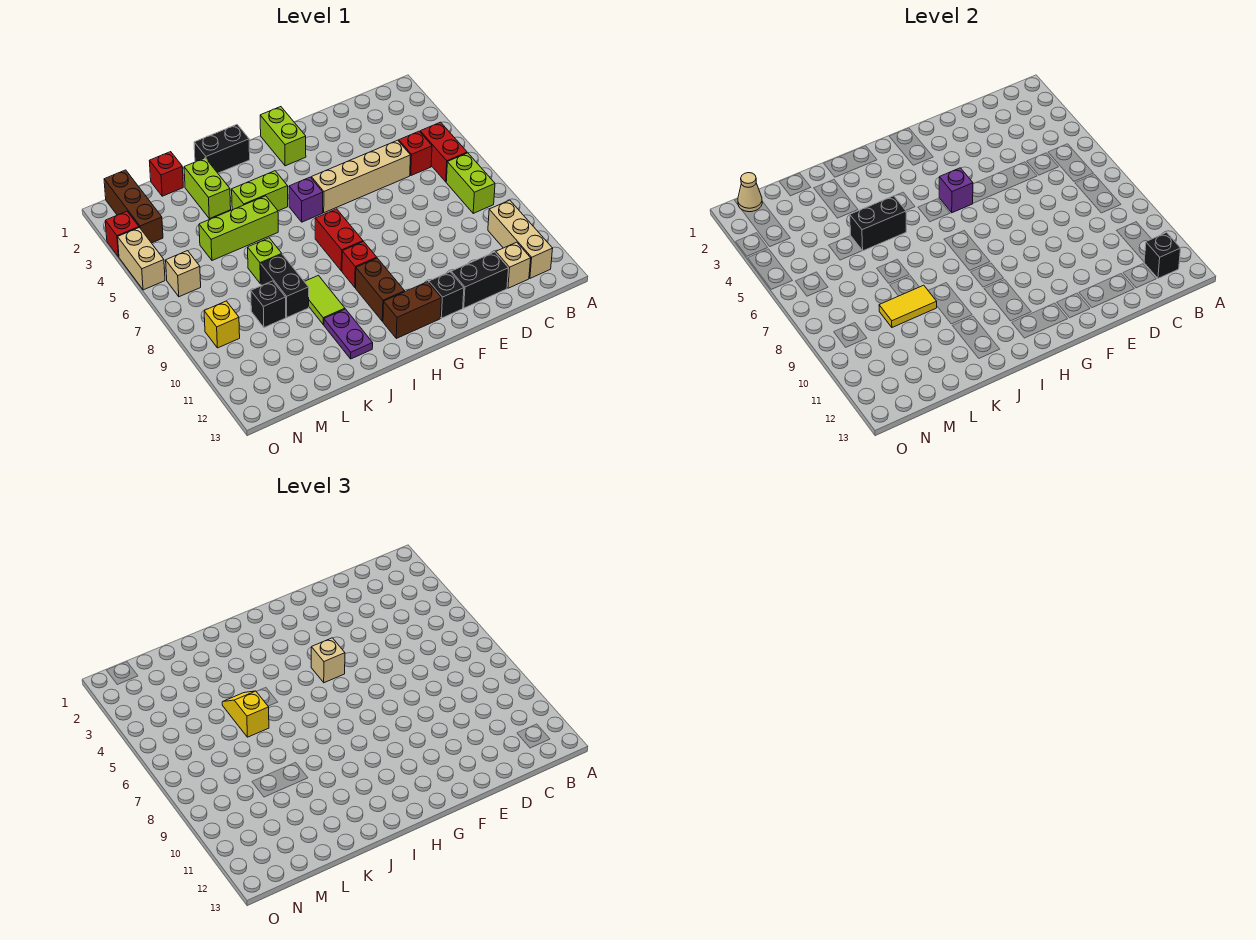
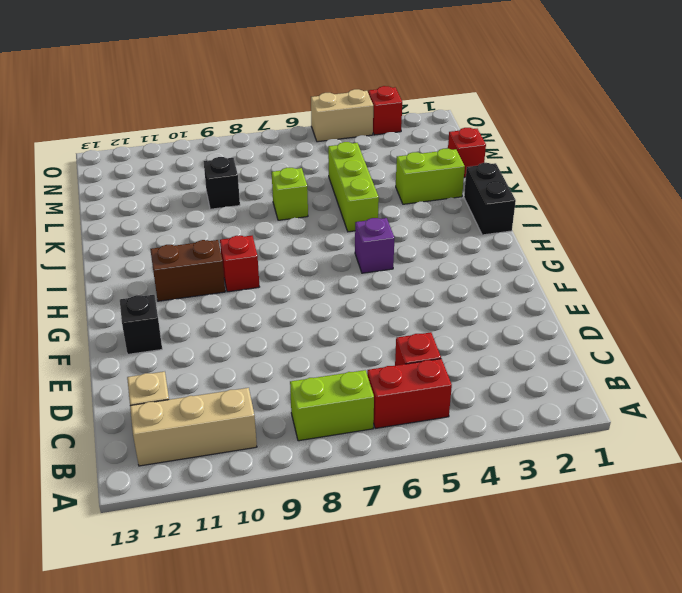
none -> tan 1x4 brick [311,140,411,213]
none -> black 1x2 brick [451,252,508,308]
none -> lime 1x2 brick [260,107,306,166]
none -> brown 1x2 brick [383,282,441,338]

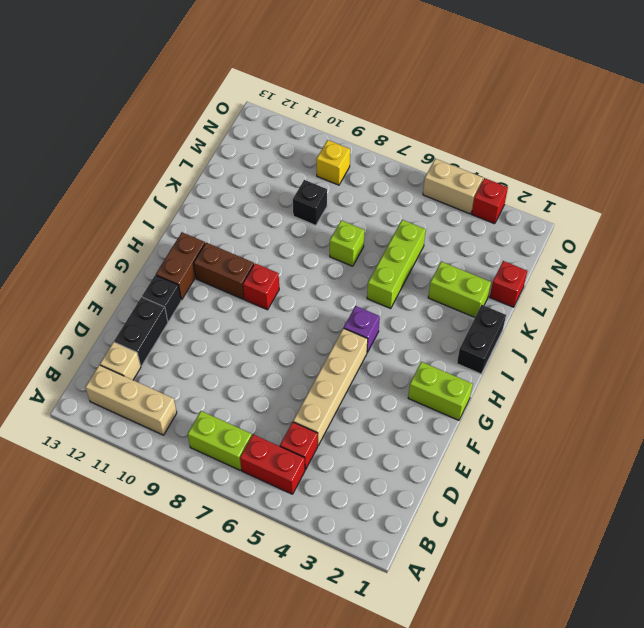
none -> red 1x2 brick [315,209,363,271]
none -> lime 1x2 brick [232,171,288,211]
none -> lime 1x2 tile [304,275,345,324]
none -> purple 1x2 plate [324,309,373,359]

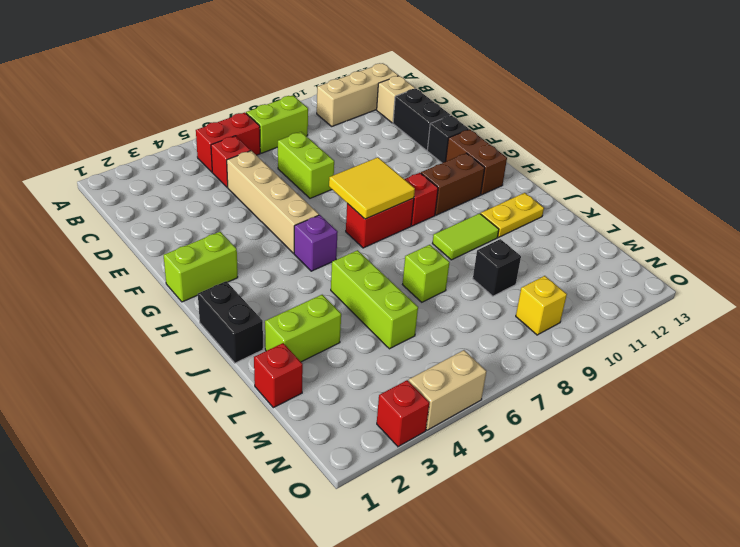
lime 1x2 brick [278,132,334,198] -> lime 1x2 brick moved to [232,171,288,211]
yellow 2x2 tile [329,157,415,219] -> none
yellow 1x2 plate [481,193,544,237] -> purple 1x2 plate [324,309,373,359]
none -> black 1x2 brick [261,254,309,317]
none -> brown 1x3 brick [104,170,163,243]
none -> tan 1x1 brick [166,251,201,297]
none -> black 1x1 brick [1144,233,1181,278]

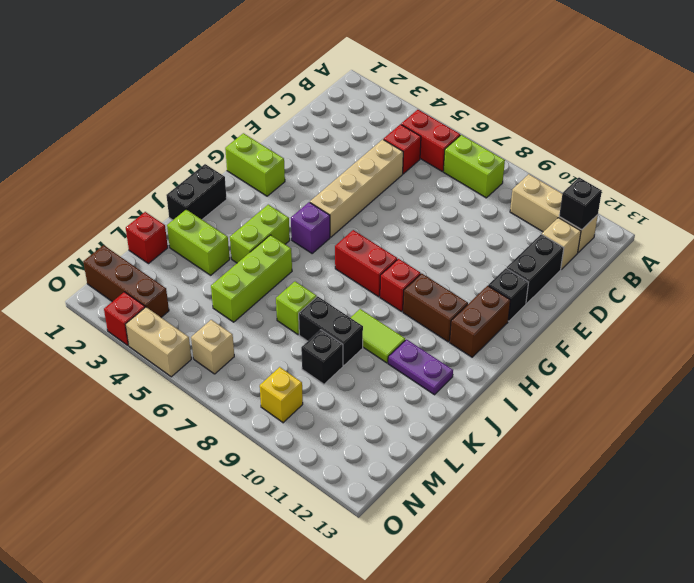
none -> purple 1x1 brick [939,168,973,213]
none -> black 1x2 brick [850,196,906,251]
none -> yellow 1x2 tile [879,285,937,327]
none -> tan 1x1 cone [738,173,762,212]

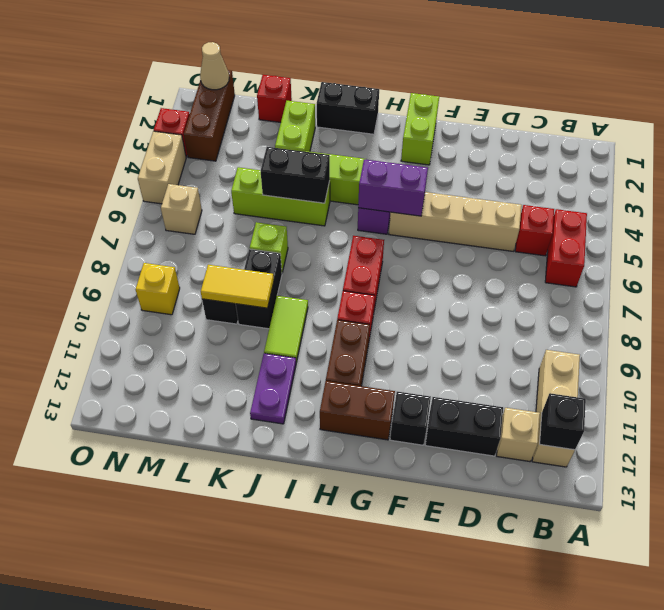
purple 1x2 brick [358,159,428,216] -> purple 1x1 brick [939,168,973,213]
none -> lime 1x2 brick [446,153,495,213]
none -> tan 1x1 brick [311,638,345,683]
none -> yellow 1x2 slope [222,691,269,737]

